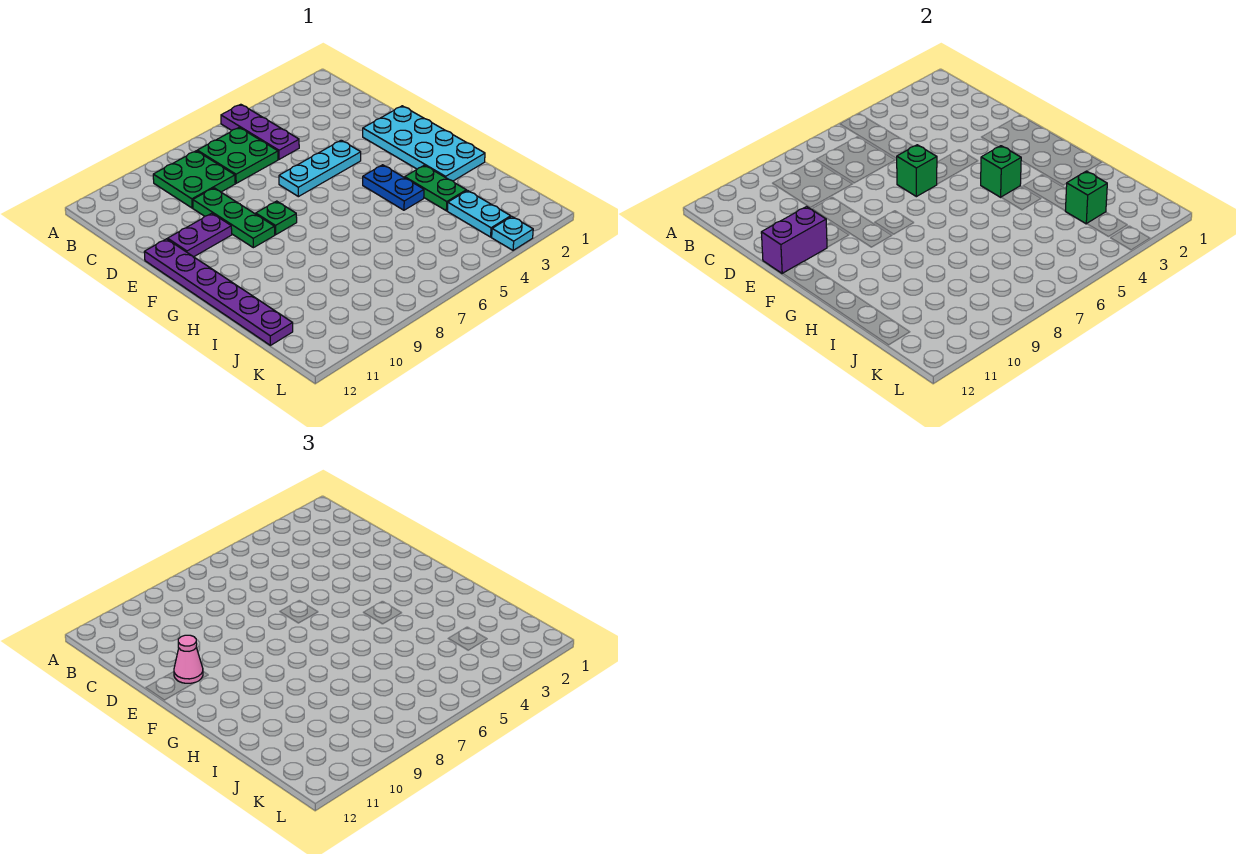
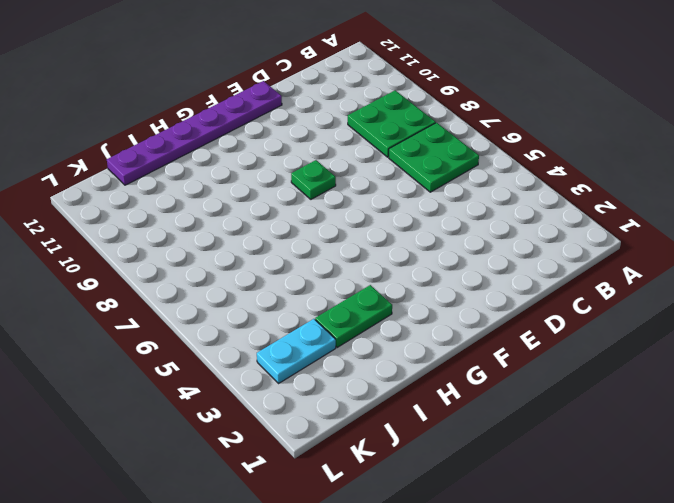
none -> purple 1x3 plate [221,104,299,159]
none -> green 1x3 plate [193,188,275,248]
none -> cyan 2x4 plate [363,106,485,181]

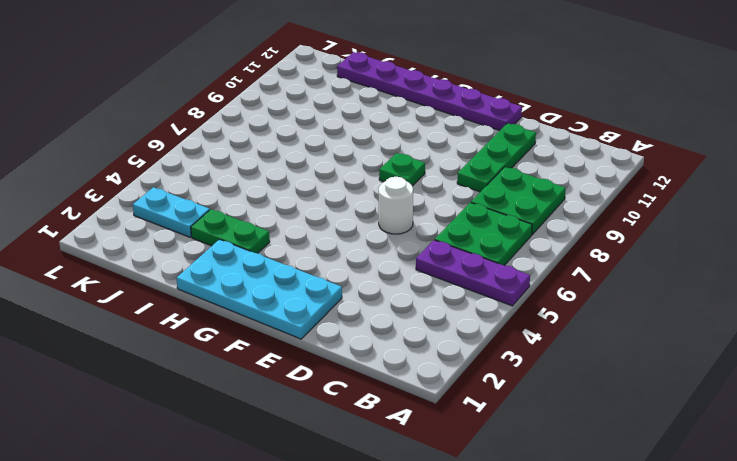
green 1x3 plate [457,123,536,192] -> green 1x3 plate turned to [193,188,275,248]
white 1x1 round brick [379,177,413,234] -> cyan 1x3 plate [279,140,361,197]
none -> purple 1x2 plate [168,213,232,257]
none -> blue 1x2 plate [363,165,424,210]
none -> cyan 1x1 plate [492,216,533,250]

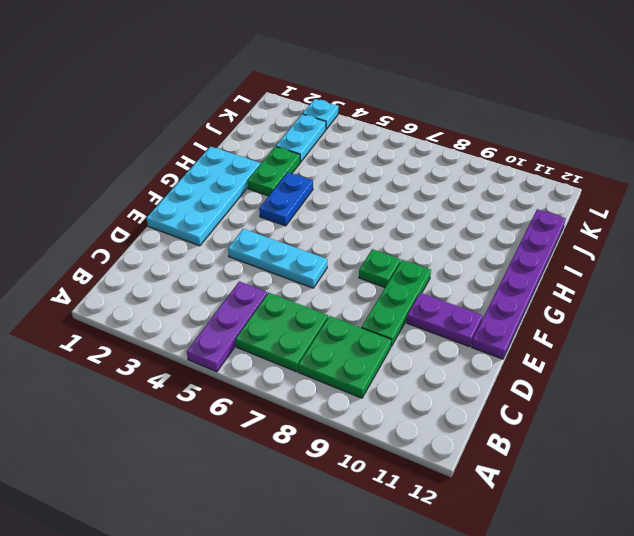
none -> green 1x1 brick [897,145,937,197]
none -> purple 1x2 brick [761,207,827,274]
none -> green 1x1 brick [981,146,1021,197]

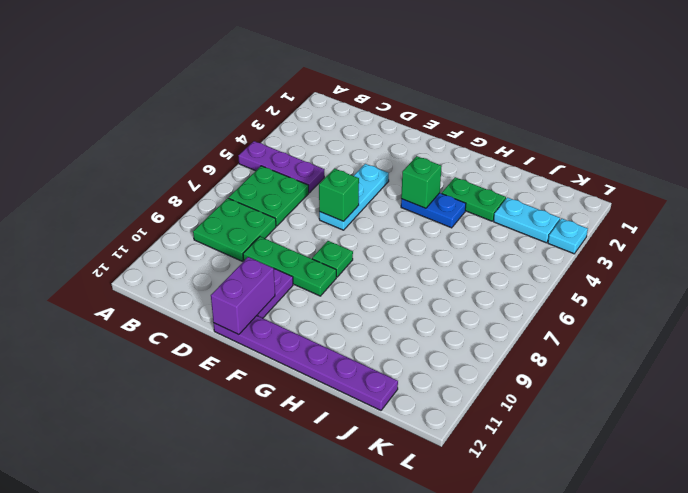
none -> cyan 2x4 plate [363,106,485,181]
none -> green 1x1 brick [1065,171,1107,224]
none -> pink 1x1 cone [174,635,203,683]

